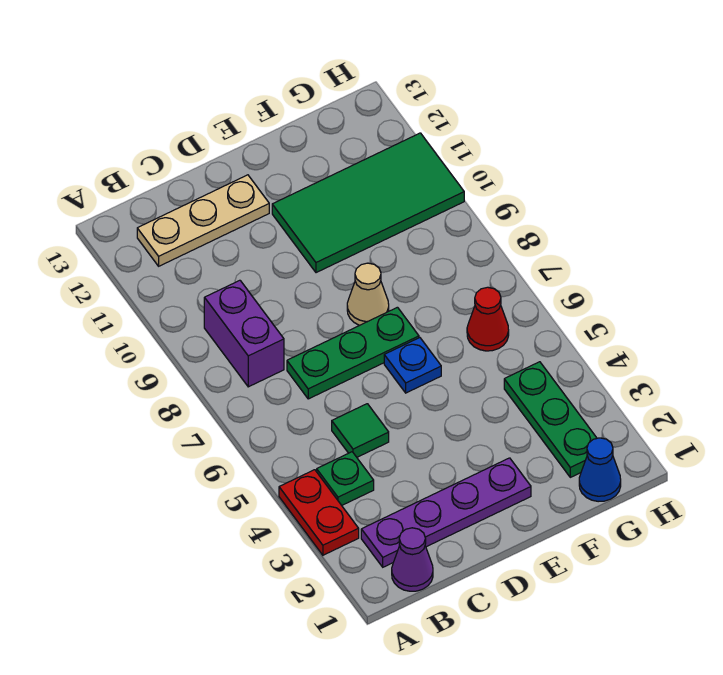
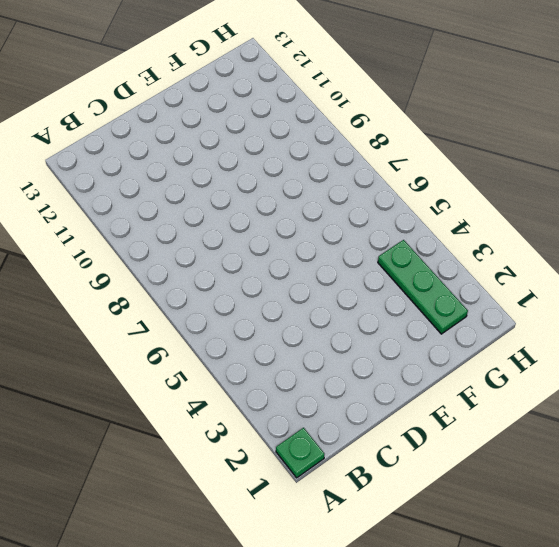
green 1x1 plate [276,428,324,478] -> green 1x1 plate moved to [317,452,374,505]
none -> red 1x2 plate [279,470,359,555]
none -> purple 1x1 cone [392,528,433,591]
none -> purple 1x4 plate [361,458,531,567]

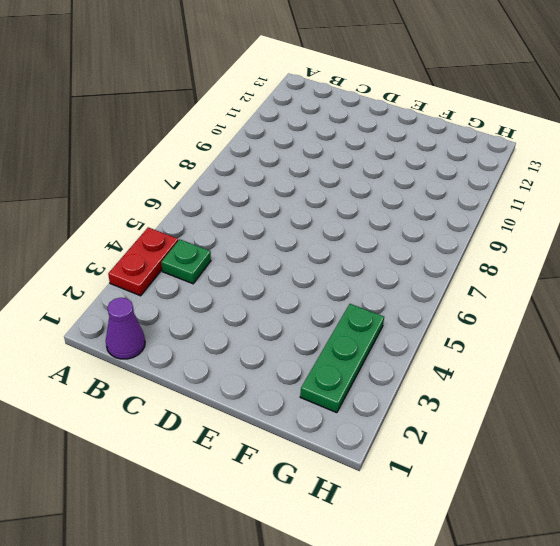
none -> purple 1x4 plate [361,458,531,567]
none -> purple 1x2 brick [204,280,284,387]
none -> tan 1x3 plate [137,175,269,266]

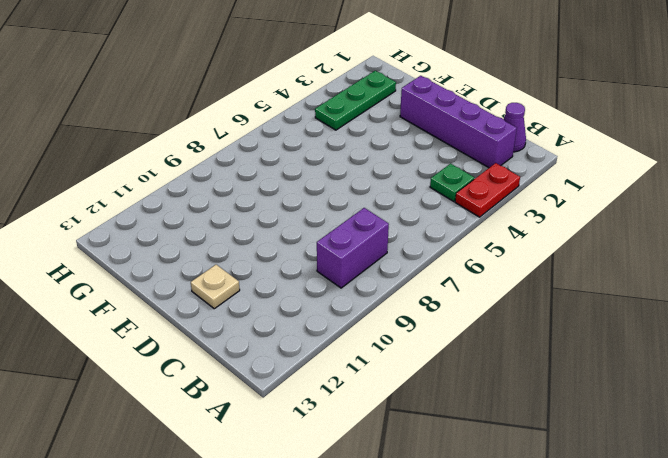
purple 1x4 brick [400,76,517,168] -> purple 1x4 plate [361,458,531,567]
tan 1x1 plate [191,265,240,309] -> tan 1x3 plate [137,175,269,266]
none -> green 1x1 tile [332,404,389,457]
none -> green 1x3 plate [287,307,419,399]
none -> blue 1x1 plate [384,338,441,393]

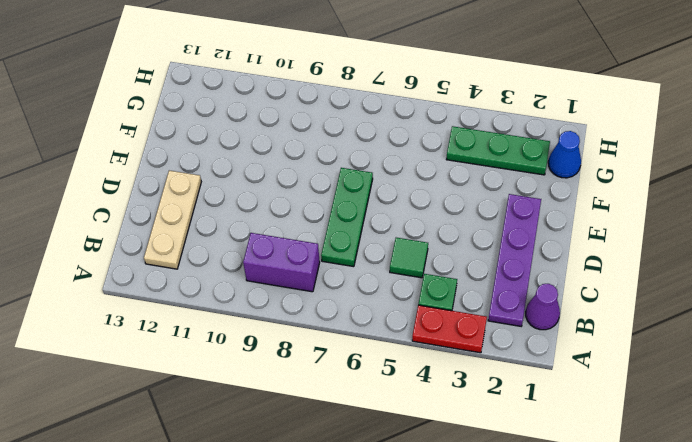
none -> blue 1x1 plate [384,338,441,393]
none -> tan 1x1 cone [347,263,389,325]
none -> green 2x4 tile [272,133,464,273]

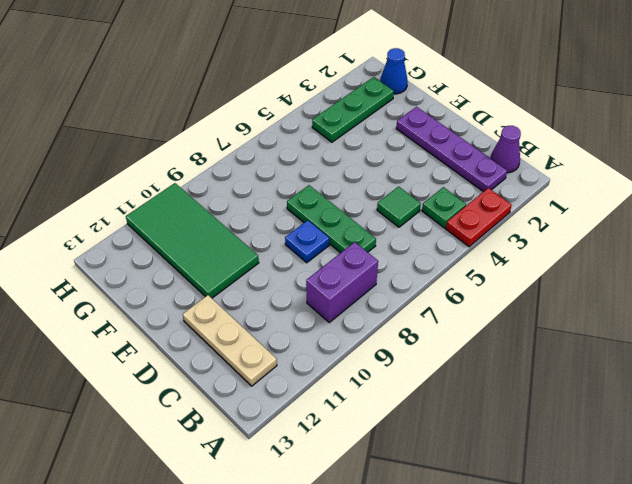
blue 1x1 plate [285,220,329,263] -> blue 1x1 plate moved to [384,338,441,393]
none -> tan 1x1 cone [347,263,389,325]
none -> red 1x1 cone [467,287,509,351]

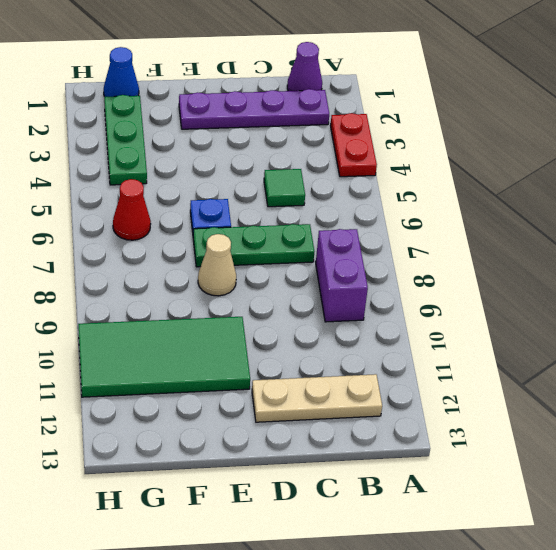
none -> green 1x1 plate [317,452,374,505]

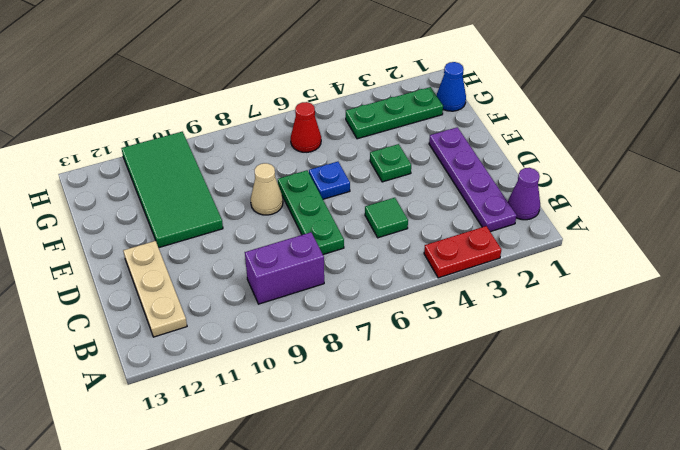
green 1x1 plate [370,144,411,182] -> green 1x1 plate moved to [317,452,374,505]

